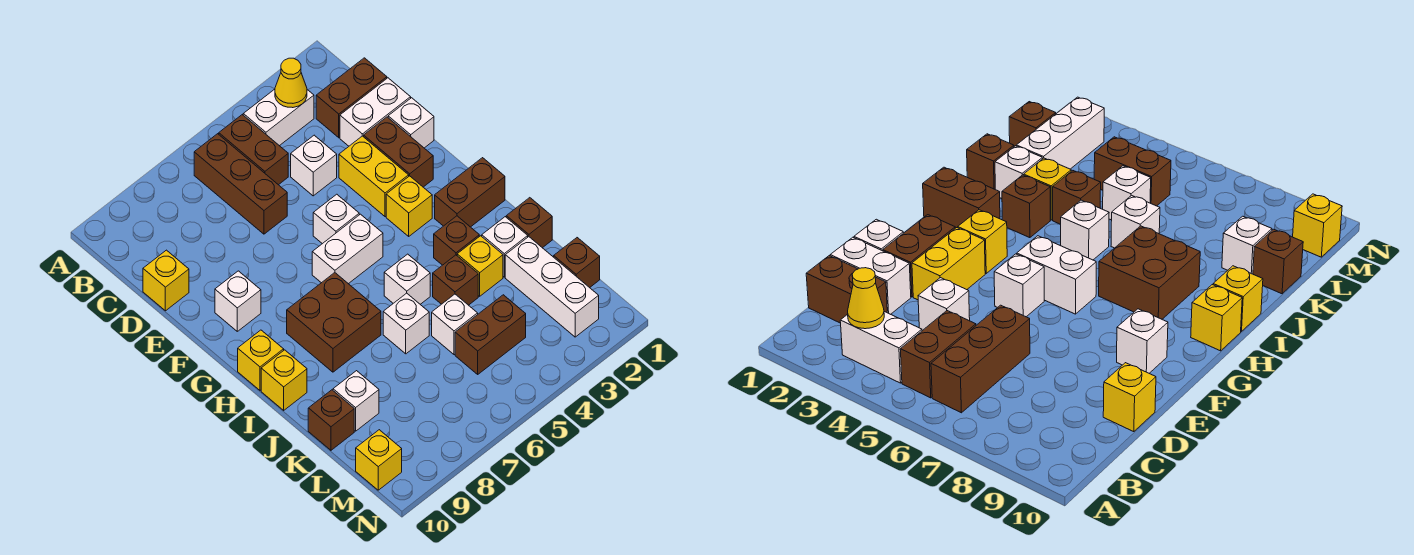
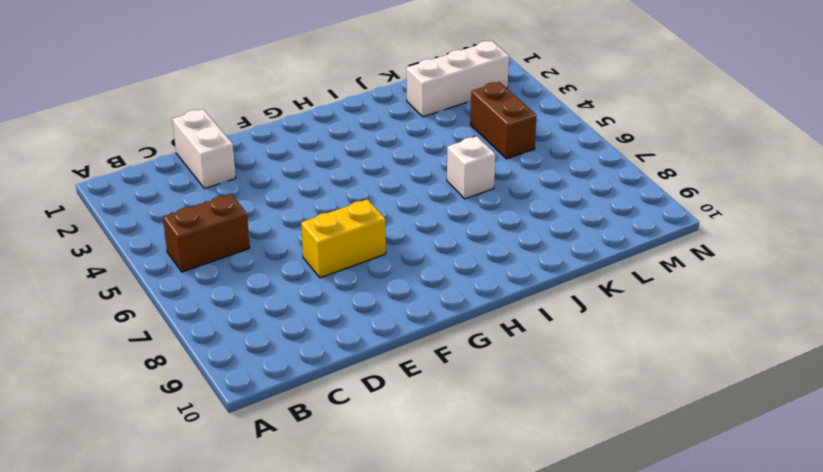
yellow 1x2 brick [301,199,386,278] -> yellow 1x2 brick moved to [339,136,409,217]
none -> white 1x2 brick [243,89,314,146]
none -> brown 1x3 brick [194,134,287,234]
none -> brown 1x2 brick [316,58,387,138]
none -> white 1x1 brick [291,135,337,196]

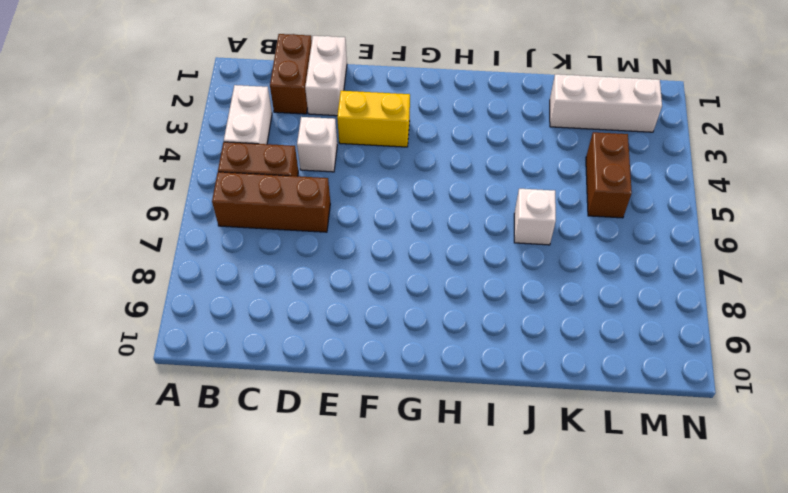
none -> yellow 1x1 brick [143,250,189,311]
none -> white 1x1 brick [388,98,434,148]
none -> brown 1x2 brick [364,117,433,187]
none -> white 1x1 brick [313,194,359,244]

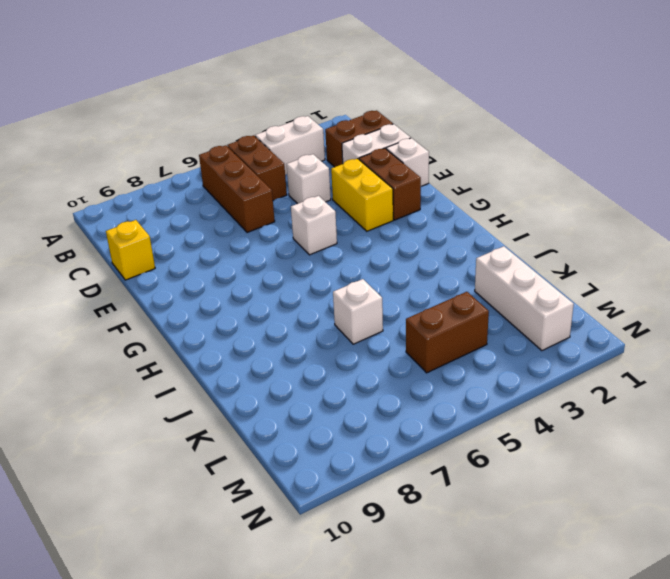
none -> white 1x1 brick [215,271,261,331]
none -> yellow 1x1 brick [386,176,432,236]
none -> white 1x2 brick [312,214,383,284]
none -> brown 1x2 brick [435,158,505,227]

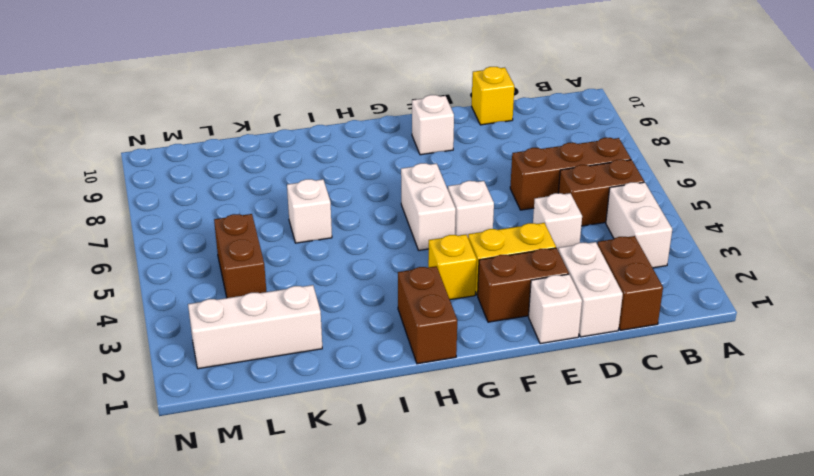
none -> brown 2x2 brick [287,273,381,372]
none -> yellow 1x1 brick [238,330,284,390]
none -> brown 1x1 brick [434,216,479,265]
none -> white 1x1 brick [384,254,430,304]

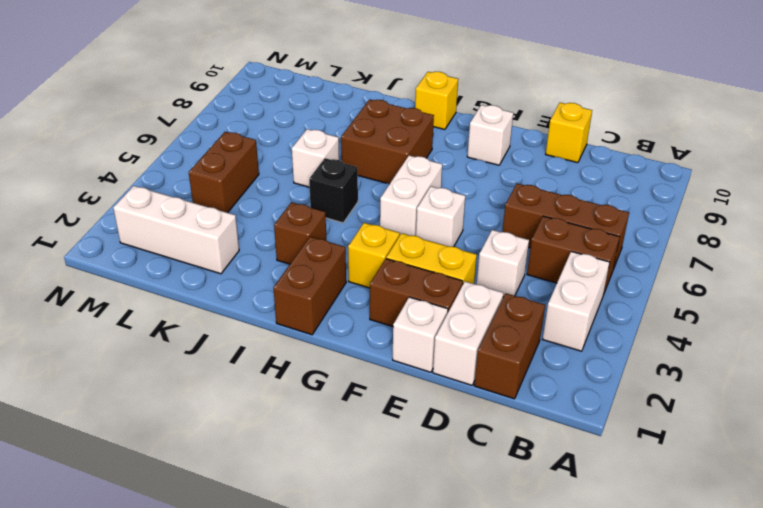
black 1x1 brick [309,158,358,223] -> white 1x1 brick [384,254,430,304]
none -> yellow 1x1 brick [261,350,307,410]
none -> brown 1x1 brick [506,198,552,248]
none -> white 1x1 brick [482,217,528,277]
none -> yellow 1x1 brick [457,236,503,296]

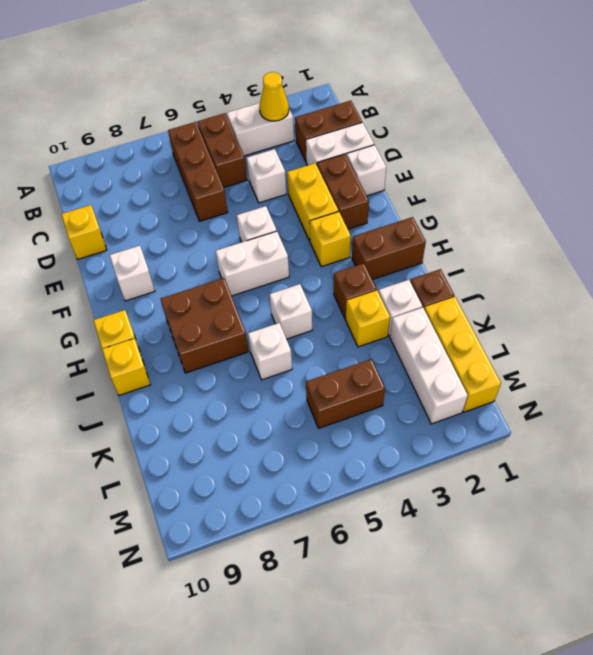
yellow 1x3 brick [424,297,501,412] -> brown 1x1 brick [554,238,600,288]
none -> brown 1x1 brick [433,255,478,305]
none -> white 1x1 brick [432,294,478,355]
none -> white 1x1 brick [333,371,379,431]
none -> brown 1x1 brick [308,390,354,450]

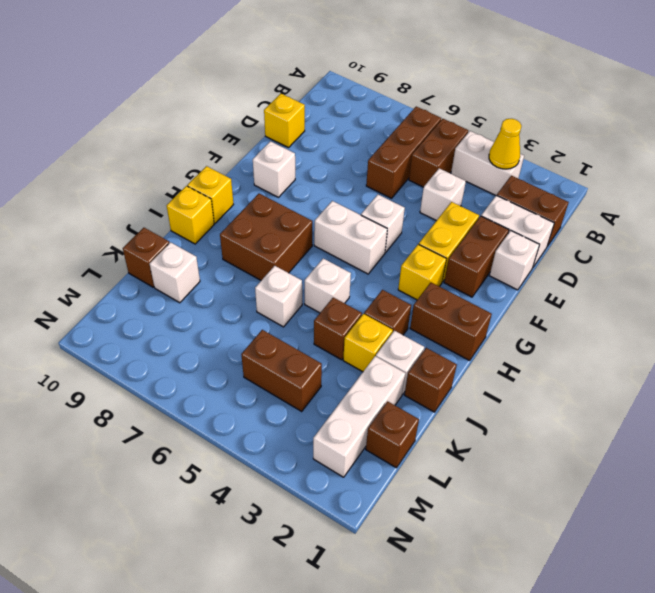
none -> white 1x1 brick [432,294,478,355]
none -> yellow 1x1 brick [356,430,402,490]

